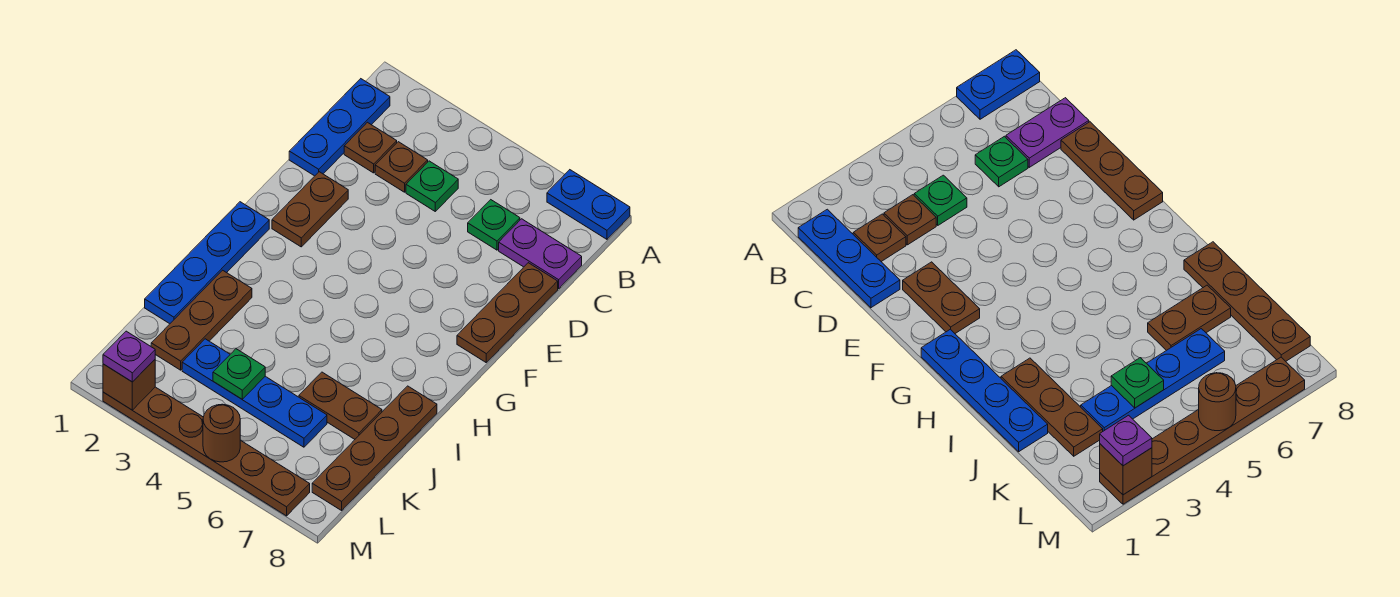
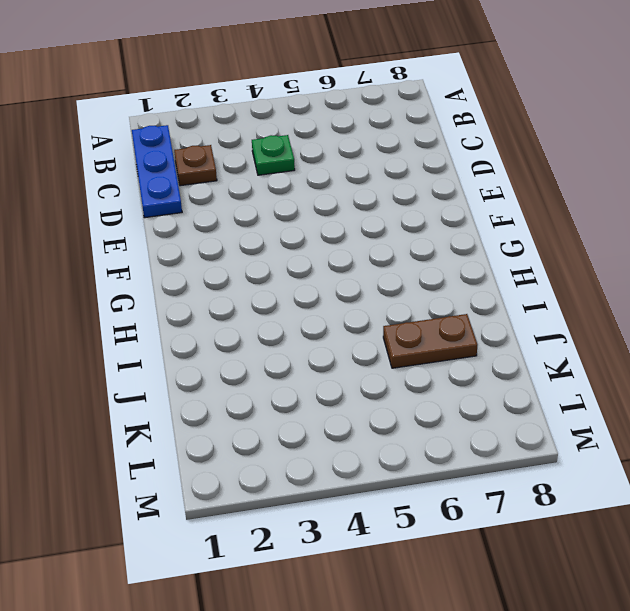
none -> blue 1x2 plate [547,170,630,239]
none -> brown 1x1 plate [375,142,428,192]
none -> green 1x1 plate [468,200,520,250]

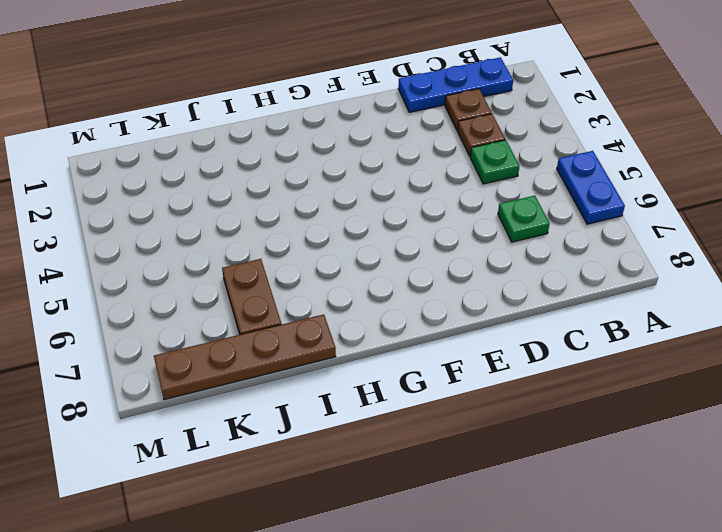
blue 1x2 plate [557,151,625,224] -> blue 1x2 plate moved to [547,170,630,239]
none -> purple 1x2 plate [499,219,582,289]
none -> brown 1x3 plate [457,263,558,362]
none -> brown 1x2 plate [272,172,348,247]

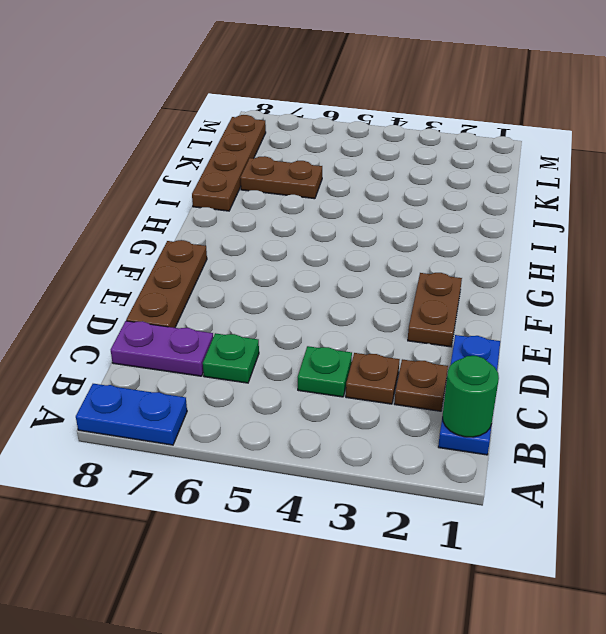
green 1x1 round brick [443,356,499,437] -> none
none -> blue 1x4 plate [145,202,269,324]
none -> brown 1x3 plate [151,270,252,370]
none -> blue 1x4 plate [182,339,327,447]

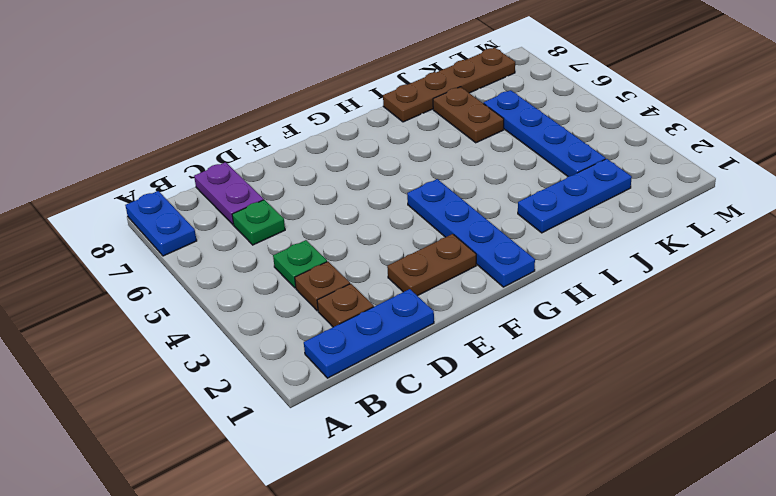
blue 1x4 plate [407,179,535,287] -> blue 1x4 plate turned to [145,202,269,324]
blue 1x3 plate [518,159,632,233] -> brown 1x3 plate [151,270,252,370]
none -> brown 1x3 plate [457,263,558,362]
none -> brown 1x6 plate [103,387,310,516]
none -> green 1x1 plate [213,349,265,399]

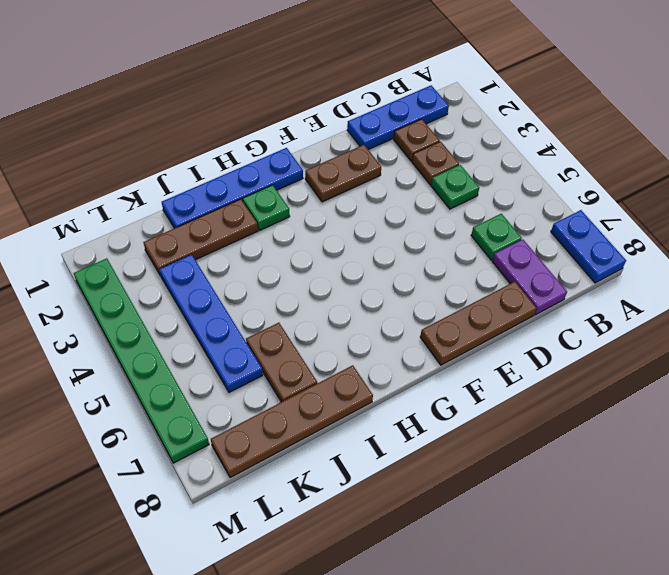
green 1x1 plate [243,185,290,230] -> green 1x1 plate moved to [213,349,265,399]
green 1x6 plate [74,258,209,463] -> brown 1x6 plate [103,387,310,516]
none -> brown 1x1 brick [103,360,155,410]
none -> brown 1x1 round brick [203,404,240,462]
none -> purple 1x1 plate [103,331,155,382]

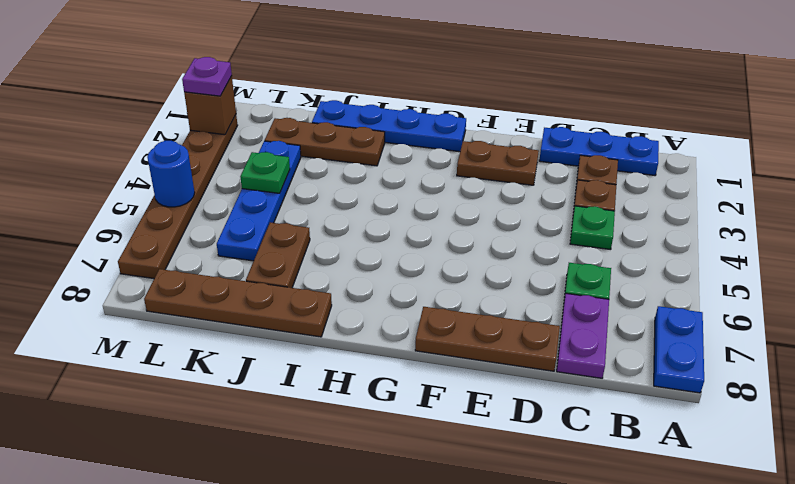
blue 1x1 round brick [147,141,195,207] -> brown 1x1 round brick [203,404,240,462]

